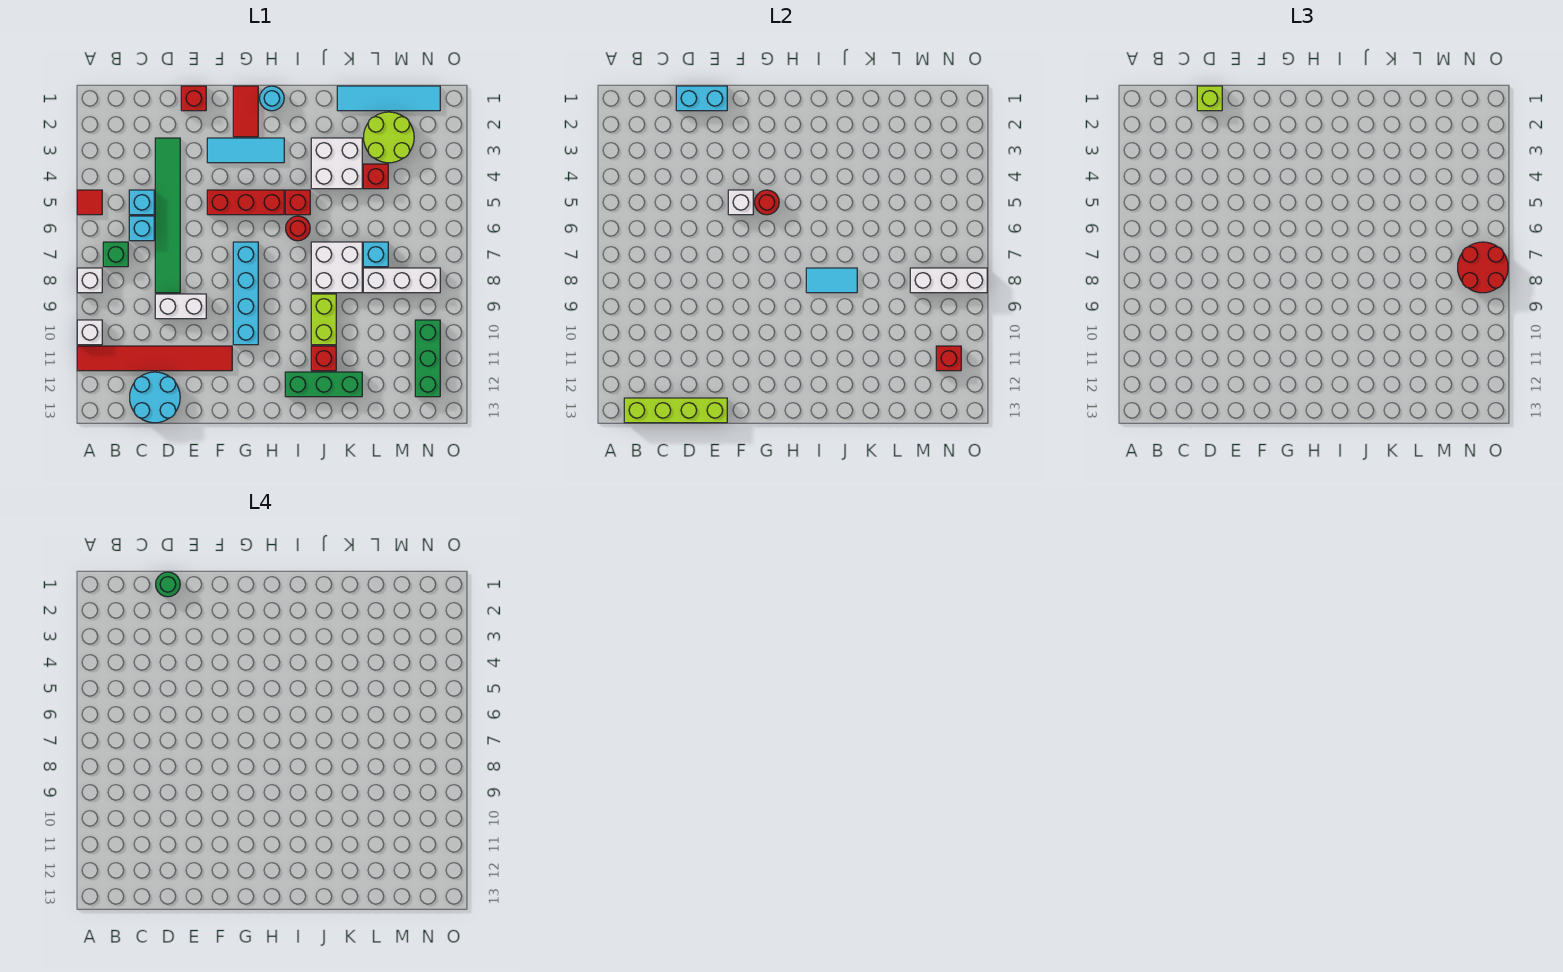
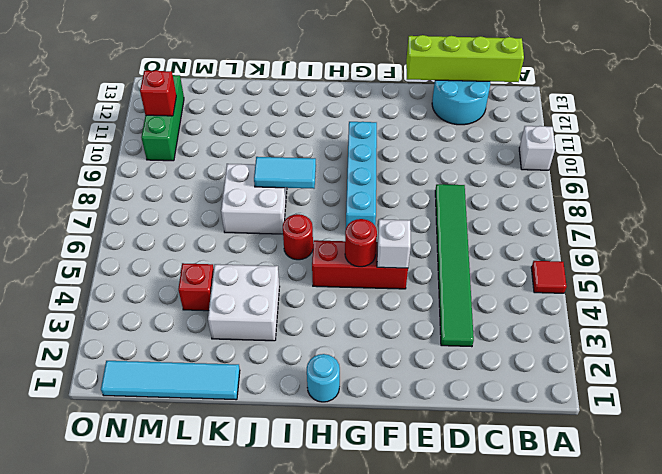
none -> white 1x1 brick [77,268,102,293]
none -> red 1x6 tile [77,346,232,371]
none -> green 1x1 brick [103,242,128,267]
none -> cyan 1x1 brick [129,190,154,215]

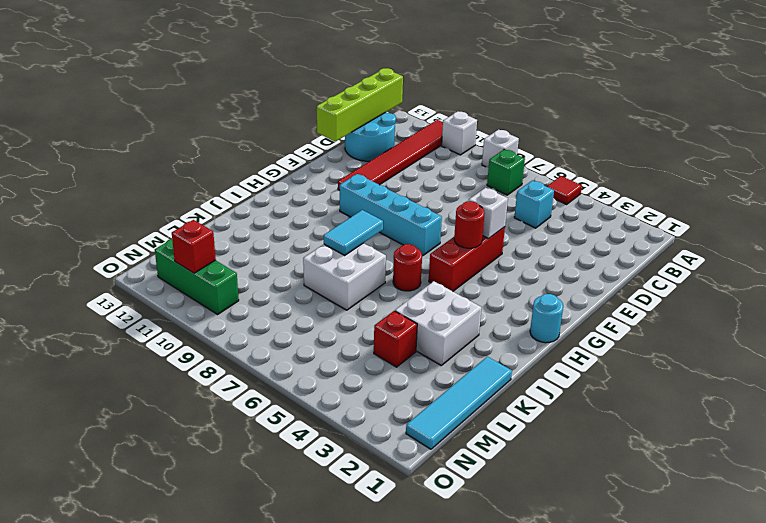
none -> cyan 1x1 brick [129,216,154,241]
none -> green 1x6 tile [155,138,180,293]
none -> white 1x2 brick [155,294,206,319]
none -> red 1x1 brick [181,86,206,111]

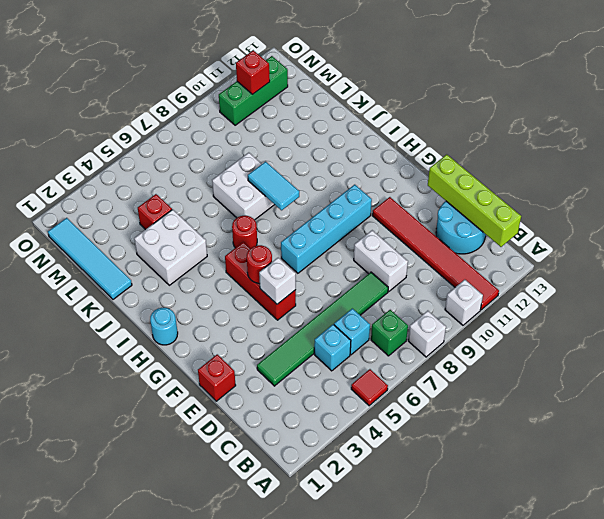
none -> cyan 1x3 tile [207,138,284,163]
none -> red 1x2 tile [233,86,258,137]
none -> red 1x1 brick [285,190,310,215]
none -> green 1x3 brick [285,372,362,397]

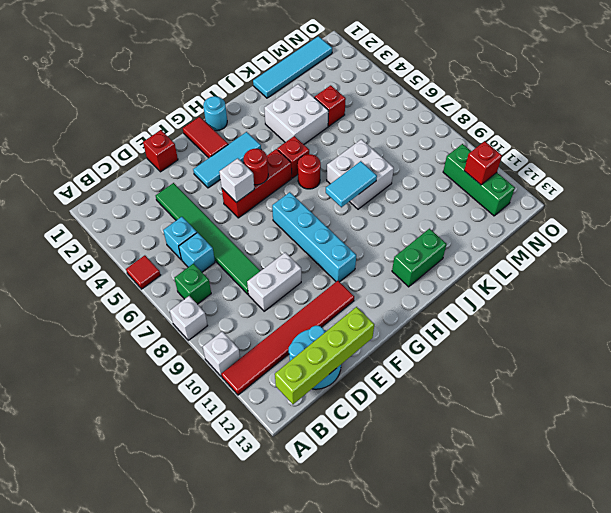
green 1x2 brick [392,229,447,287] -> green 1x3 brick [285,372,362,397]
none -> lime 1x2 brick [311,294,336,345]
none -> red 1x1 brick [311,346,336,371]
none -> lime 2x2 round brick [364,112,414,163]
none -> cyan 1x1 brick [363,242,388,267]

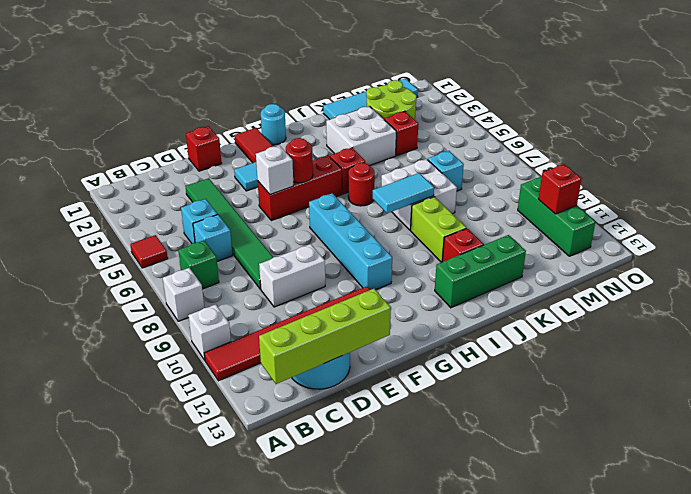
none -> white 1x3 brick [363,268,440,293]
none -> cyan 1x2 brick [676,86,727,111]
none -> white 1x3 brick [910,268,987,293]
none -> lime 1x1 brick [1197,86,1222,111]

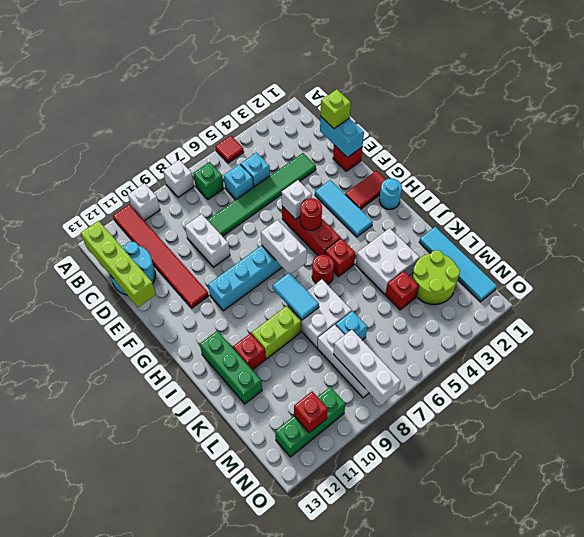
white 1x2 brick [261,220,307,274] -> none
none -> red 2x2 round brick [1458,242,1508,293]
none -> green 1x1 round brick [156,572,180,597]

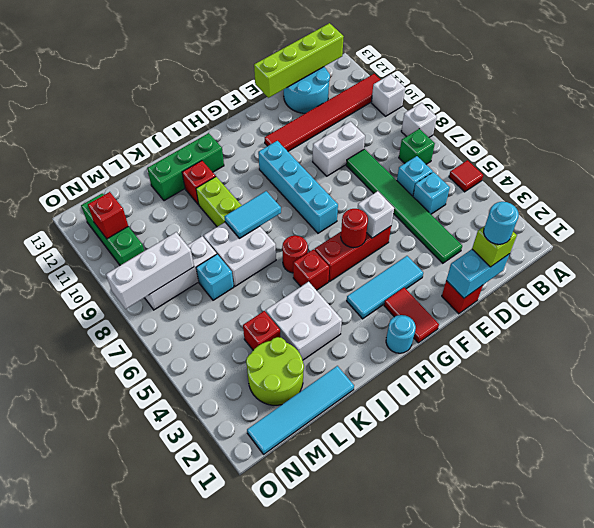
cyan 1x1 round brick [484,202,519,244] -> green 1x1 round brick [156,572,180,597]
none -> red 2x2 round brick [1458,242,1508,293]

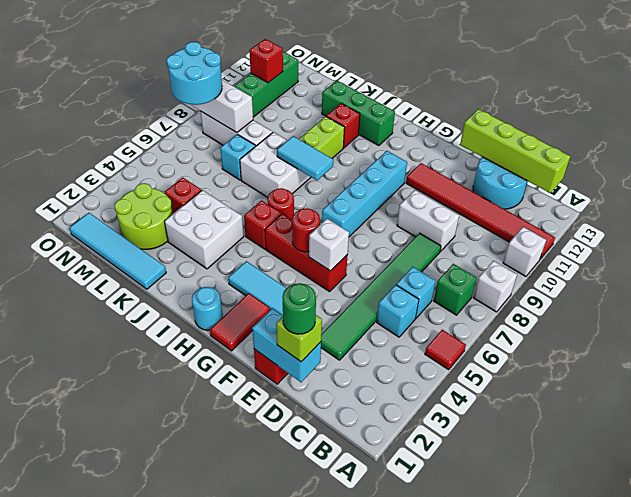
cyan 2x2 round brick [167,42,222,105] -> red 2x2 round brick [1458,242,1508,293]

